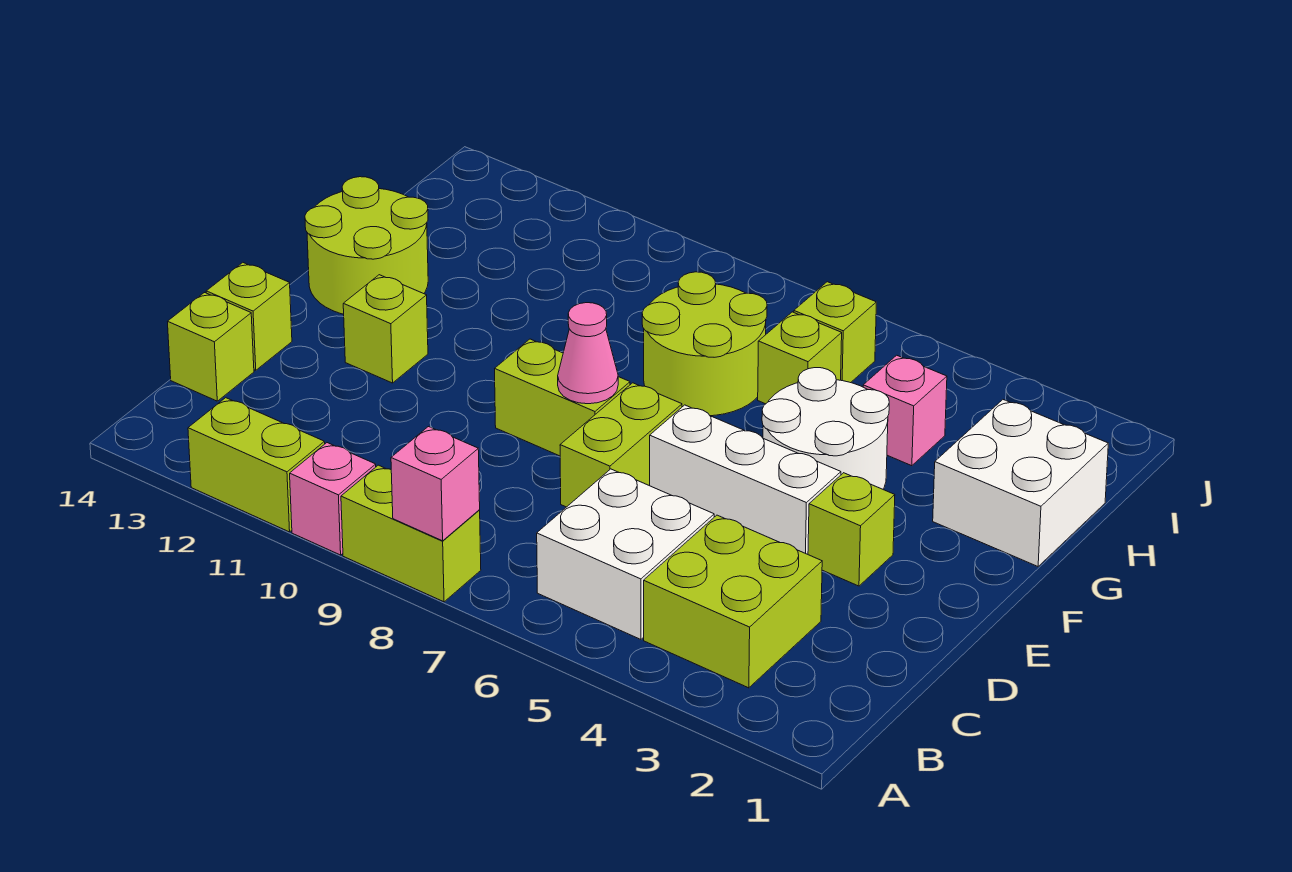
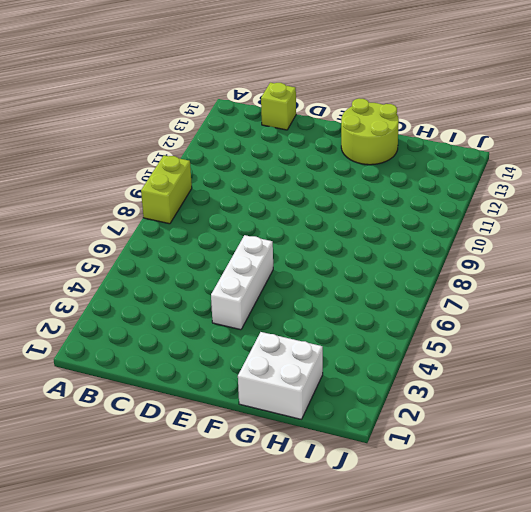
none -> pink 1x1 brick [290,443,376,555]
none -> lime 1x2 brick [188,398,325,532]
none -> lime 2x2 brick [644,515,822,688]

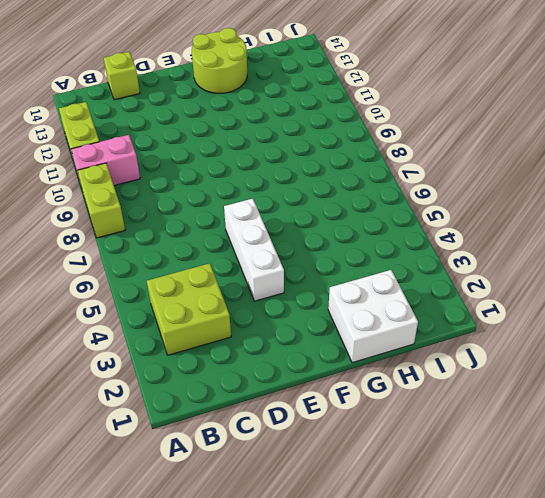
pink 1x2 brick [71,135,140,188] -> pink 1x1 brick [290,443,376,555]
none -> white 2x2 brick [537,469,714,639]
none -> lime 1x2 brick [560,383,682,507]
none -> lime 1x1 brick [206,263,292,370]

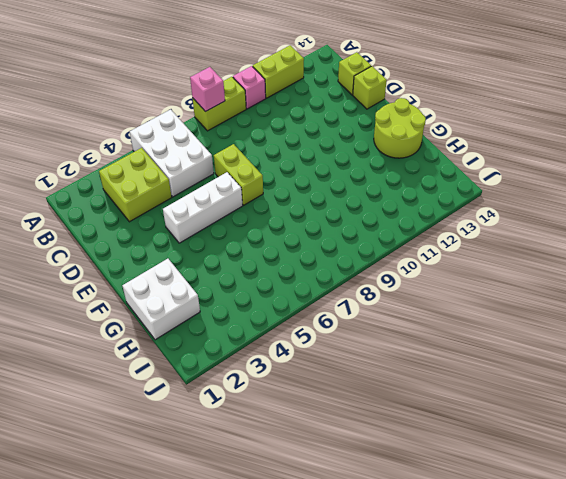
white 2x3 brick [130,109,214,197] -> white 2x2 brick [537,469,714,639]
none -> lime 1x1 brick [808,473,895,586]
none -> lime 1x2 brick [495,339,630,456]
none -> lime 1x1 brick [343,275,428,383]

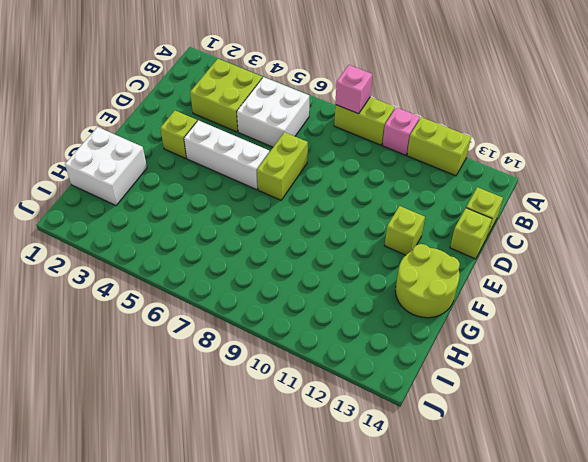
none -> lime 1x2 brick [495,339,630,456]
none -> white 2x2 round brick [762,368,889,489]
none -> lime 2x2 round brick [642,272,767,416]

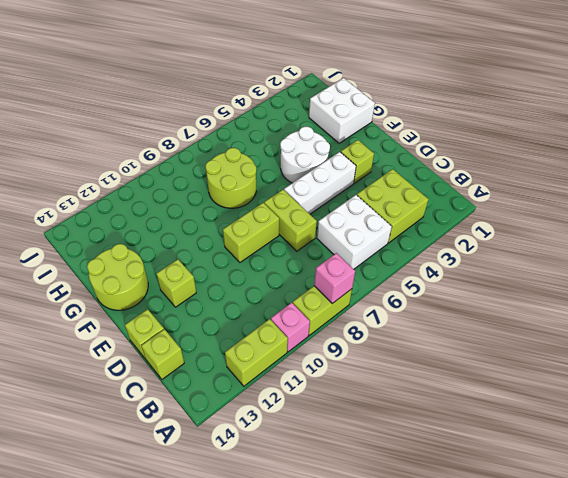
none -> pink 1x1 brick [863,355,947,466]
none -> lime 1x1 brick [758,312,842,404]
none -> lime 1x1 brick [794,282,876,383]

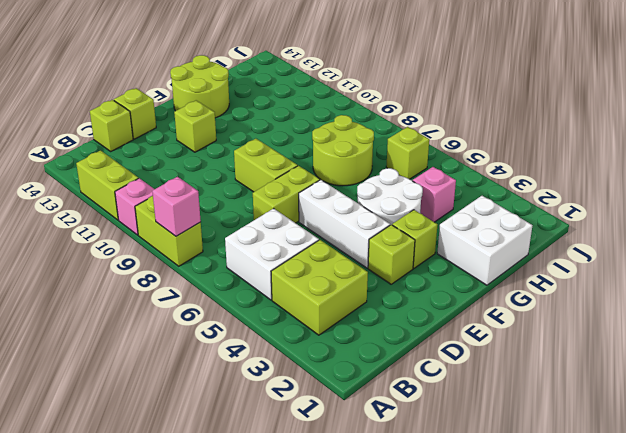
lime 1x1 brick [392,210,437,268] -> lime 1x1 brick moved to [758,312,842,404]
none -> pink 1x1 cone [558,303,618,404]

